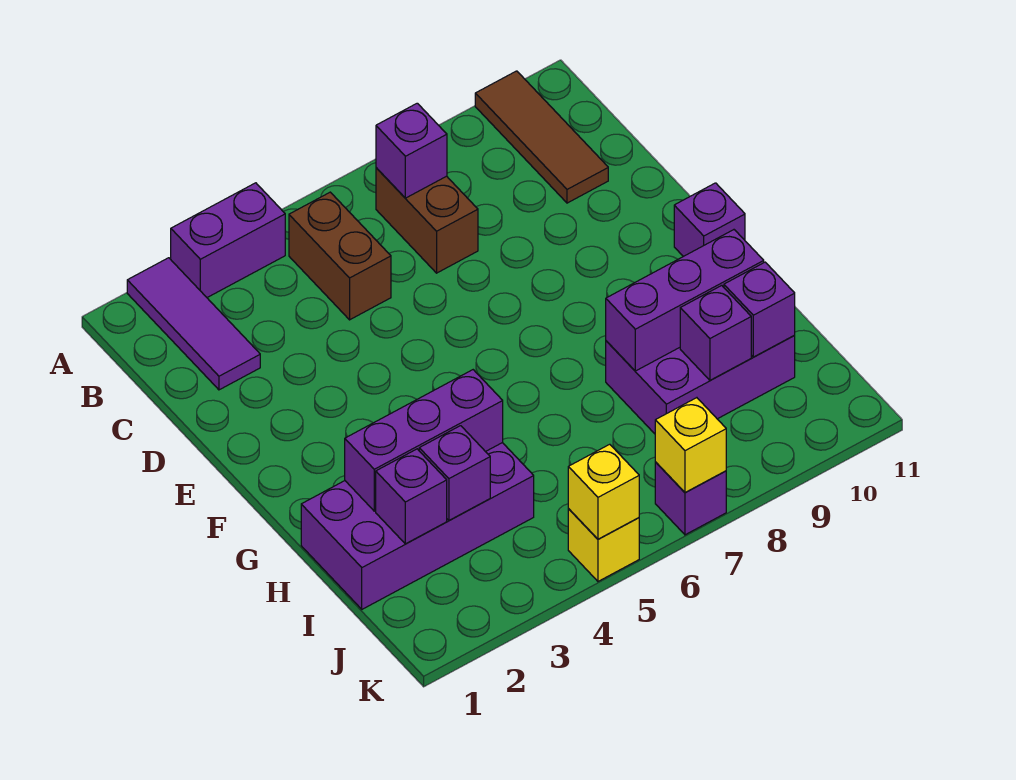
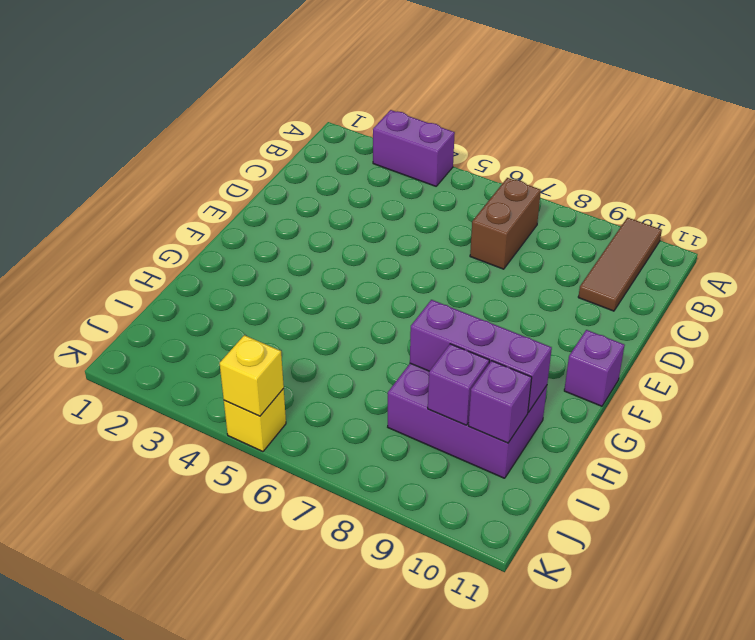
none -> purple 1x3 tile [127,258,260,390]
none -> brown 1x2 brick [289,192,391,320]
none -> purple 2x4 brick [301,443,534,609]

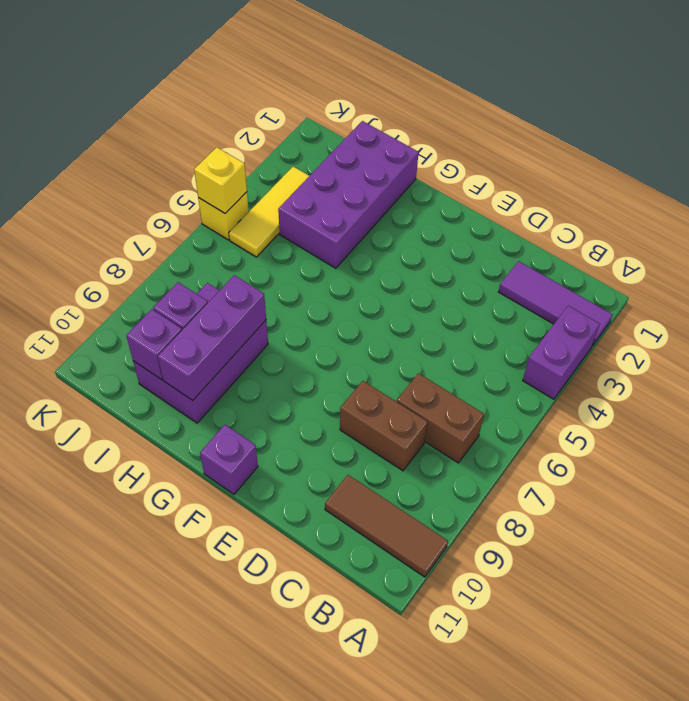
brown 1x2 brick [340,381,428,471] -> brown 1x2 brick moved to [289,192,391,320]
yellow 1x3 tile [229,167,309,257] -> none
none -> purple 1x1 brick [655,462,726,535]
none -> purple 1x1 brick [376,103,447,198]
none -> purple 1x3 brick [345,370,503,511]

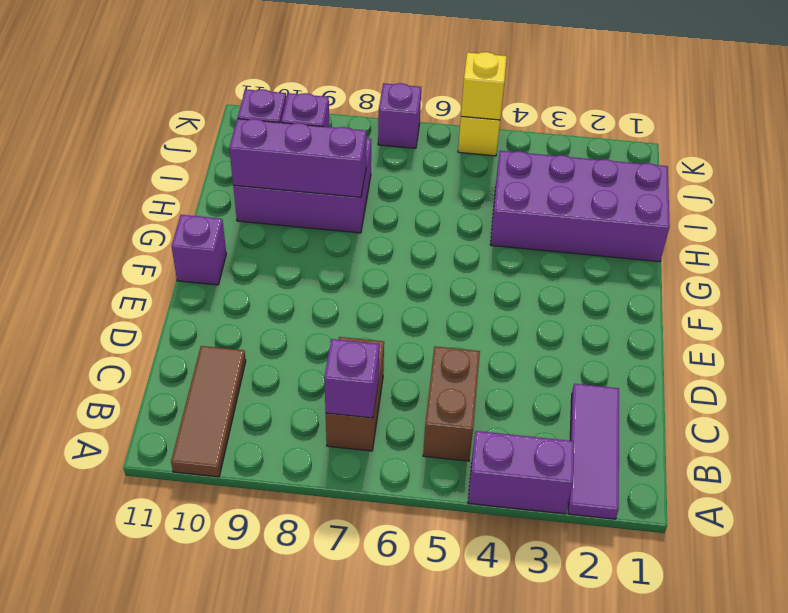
none -> purple 1x3 brick [345,370,503,511]
none -> purple 1x1 brick [376,449,447,544]
none -> purple 1x1 brick [419,426,490,520]

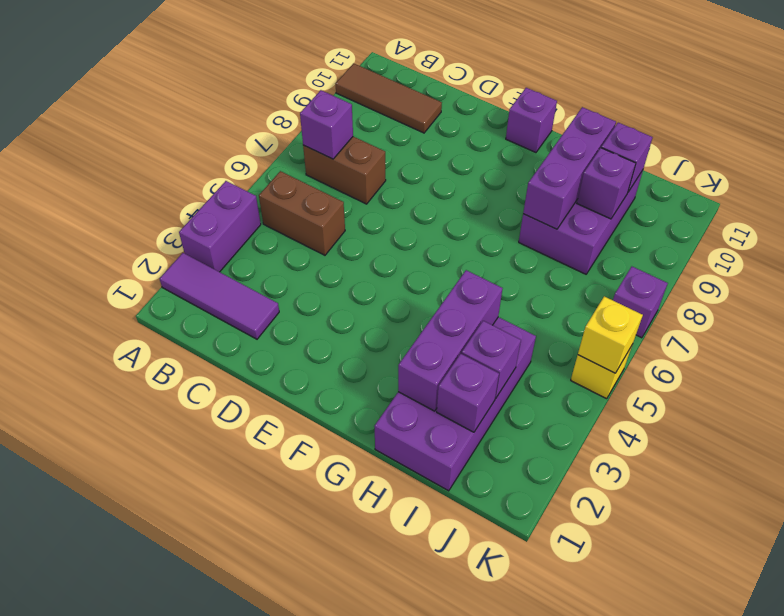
none -> yellow 1x1 brick [655,398,726,492]

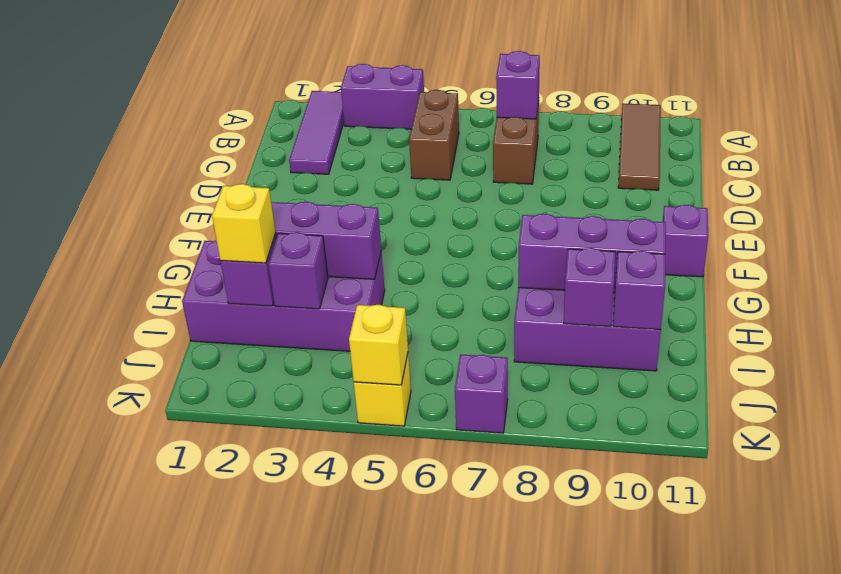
yellow 1x1 brick [212,184,276,263] -> yellow 1x1 brick moved to [655,398,726,492]

